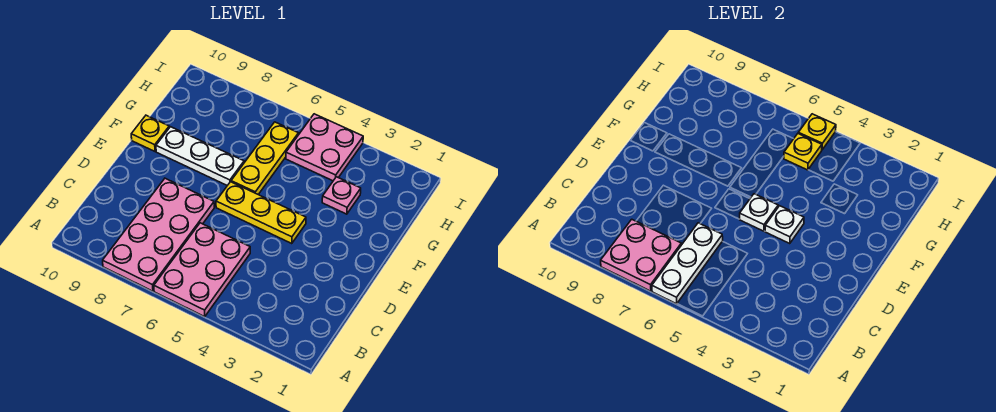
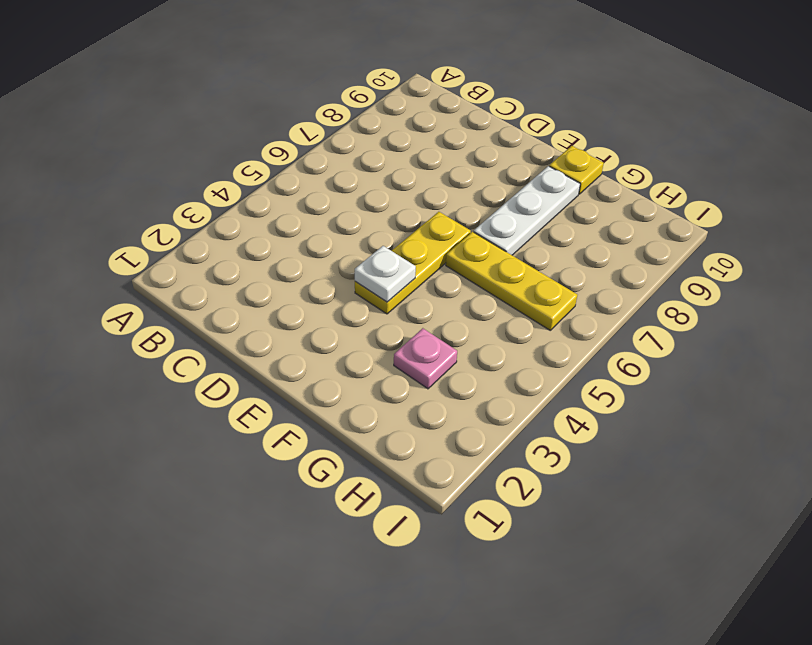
none -> pink 2x3 plate [154,223,250,317]
none -> pink 2x4 plate [103,178,214,291]
none -> pink 2x2 plate [286,114,363,181]

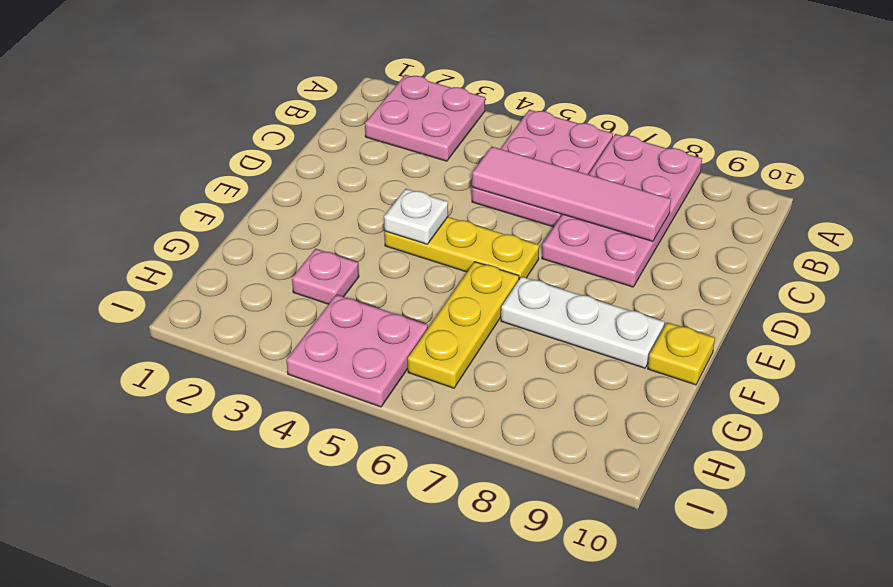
pink 2x2 plate [365,75,485,161] -> pink 2x2 plate moved to [601,219,681,291]
pink 1x4 tile [472,147,671,241] -> white 1x3 plate [652,223,723,304]
none -> white 1x1 plate [740,194,778,231]
none -> yellow 1x1 plate [784,134,822,170]
none -> yellow 1x1 plate [798,114,836,150]

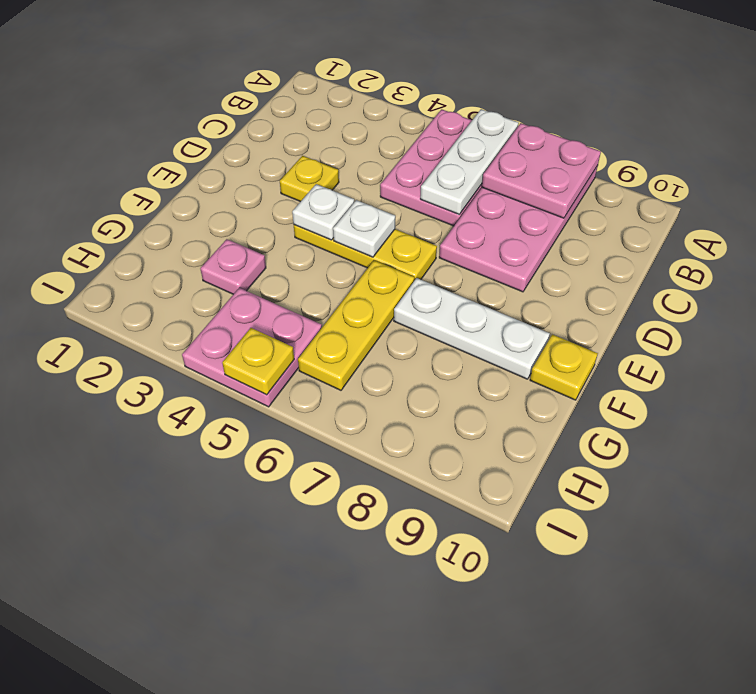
yellow 1x1 plate [280,156,339,202] -> yellow 1x1 plate moved to [784,134,822,170]

